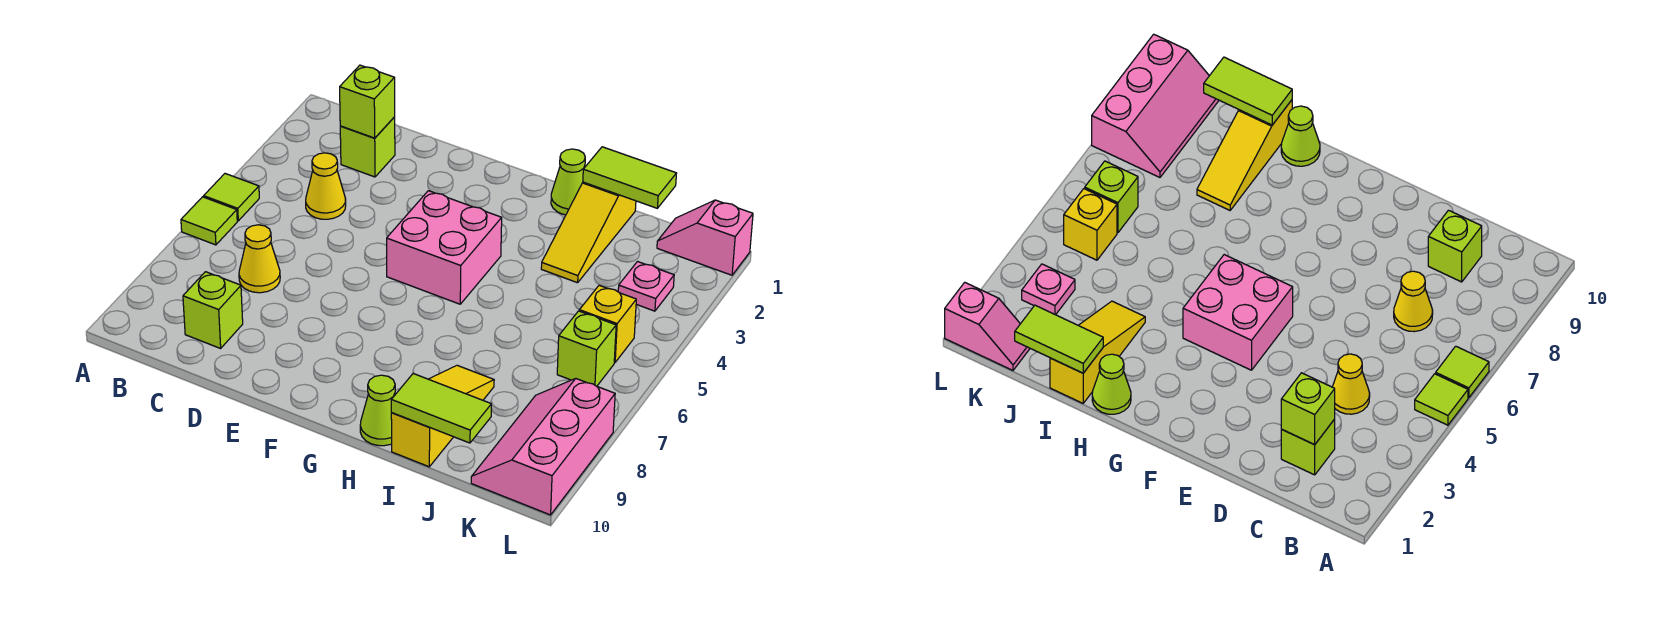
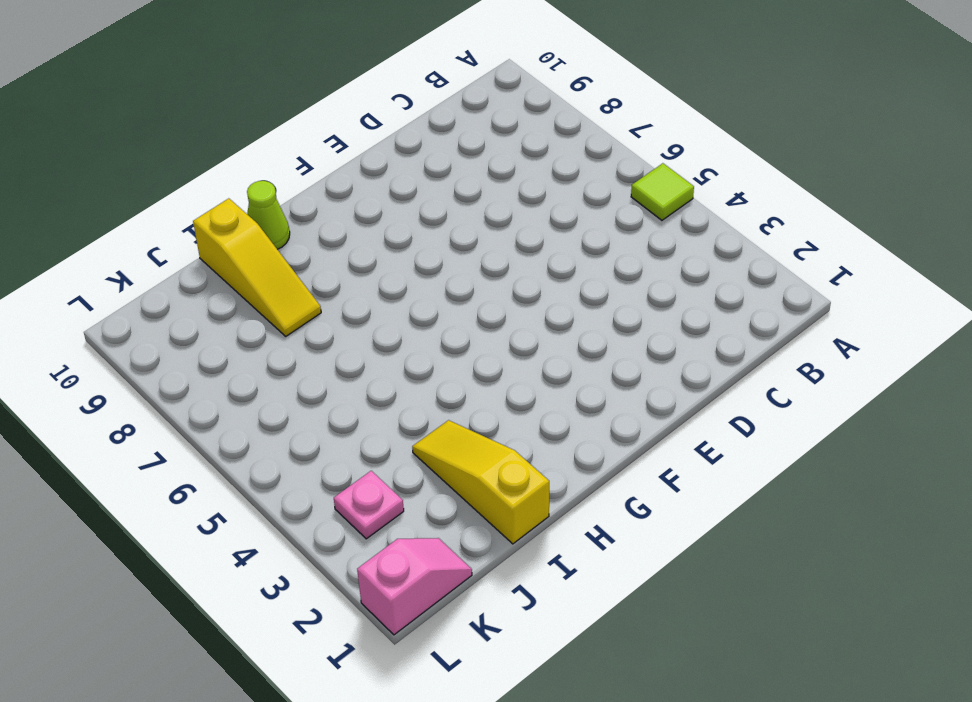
none -> lime 1x1 tile [181,197,237,245]
none -> lime 1x1 brick [340,117,395,177]
none -> yellow 1x1 cone [306,153,346,219]

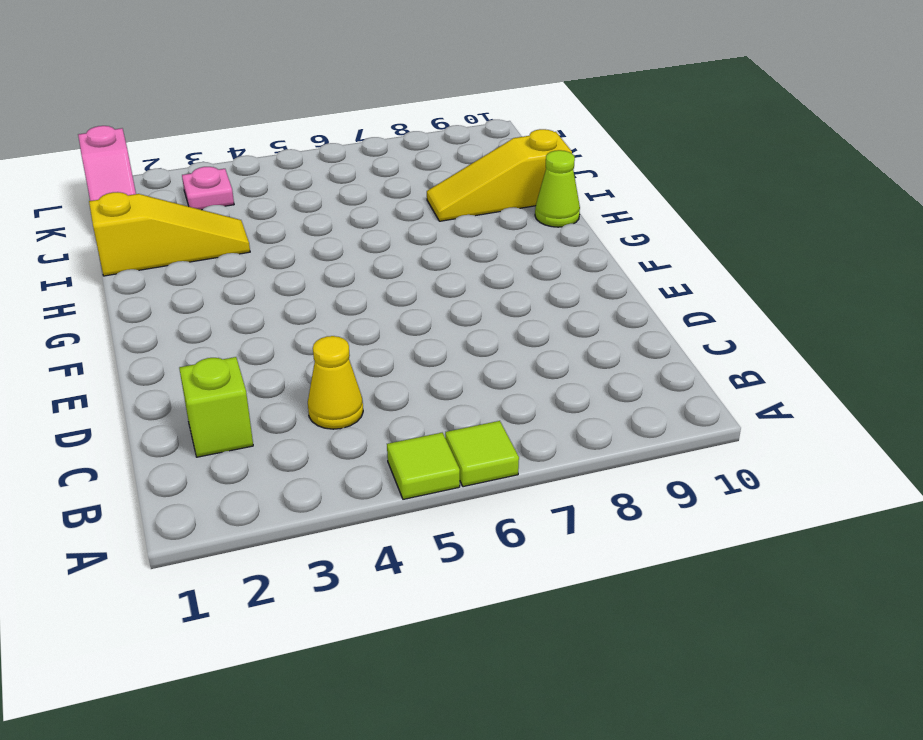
none -> yellow 1x1 cone [239,225,280,293]
none -> lime 1x1 brick [183,272,243,348]
none -> pink 2x2 brick [387,191,502,304]

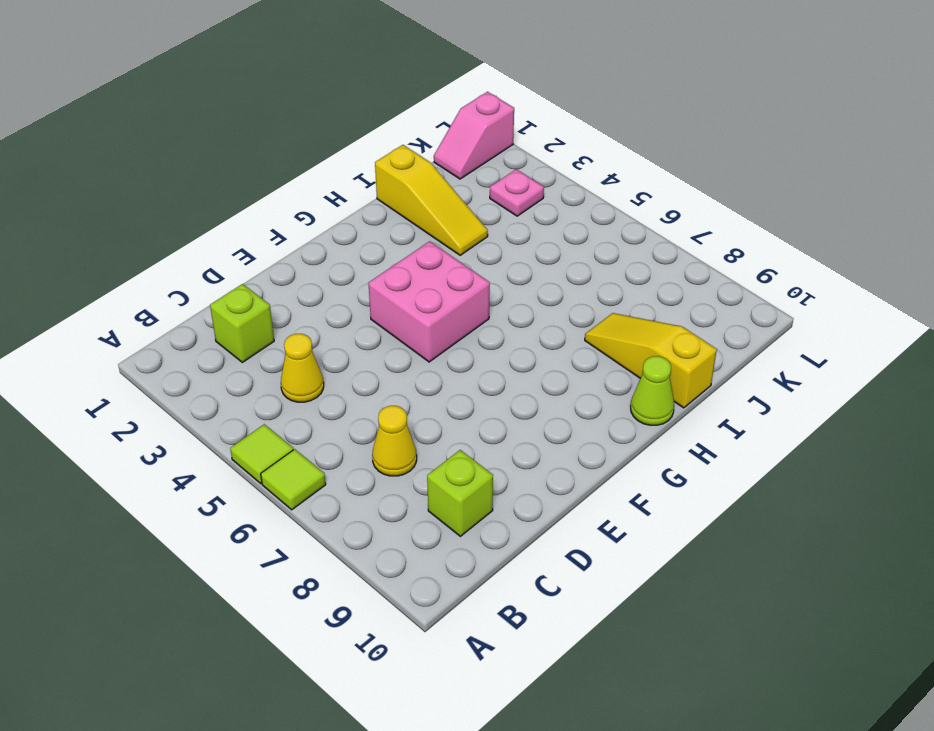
none -> lime 1x1 cone [551,149,585,215]
none -> yellow 1x1 brick [579,285,636,362]
none -> lime 1x1 brick [557,311,616,386]

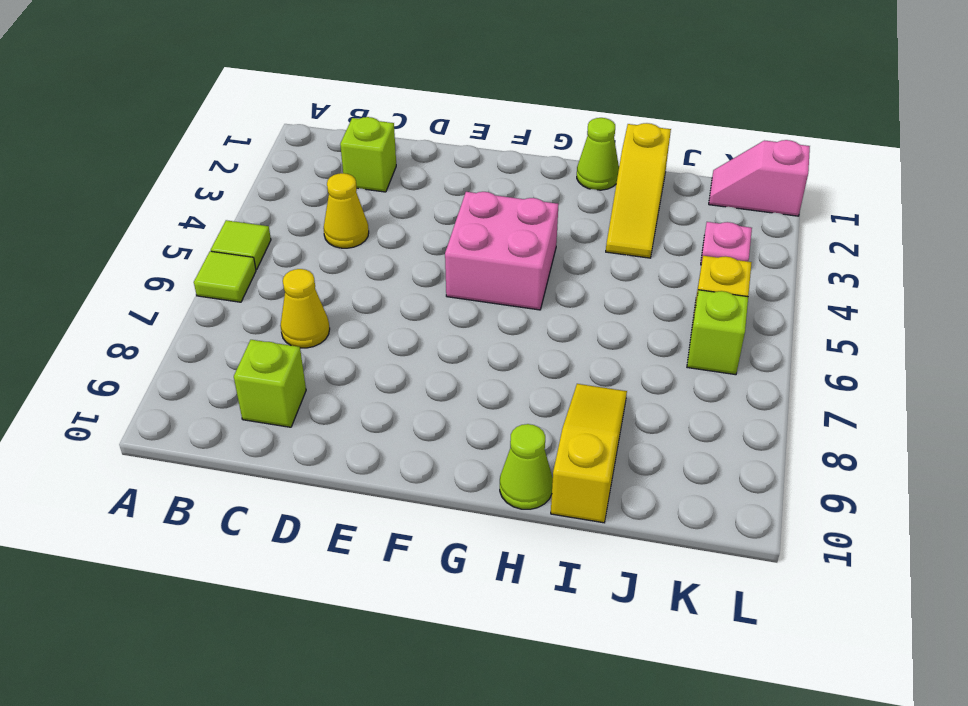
none -> pink 2x3 slope [471,379,615,515]
none -> lime 1x1 brick [340,65,395,138]
none -> lime 1x2 tile [583,147,677,208]

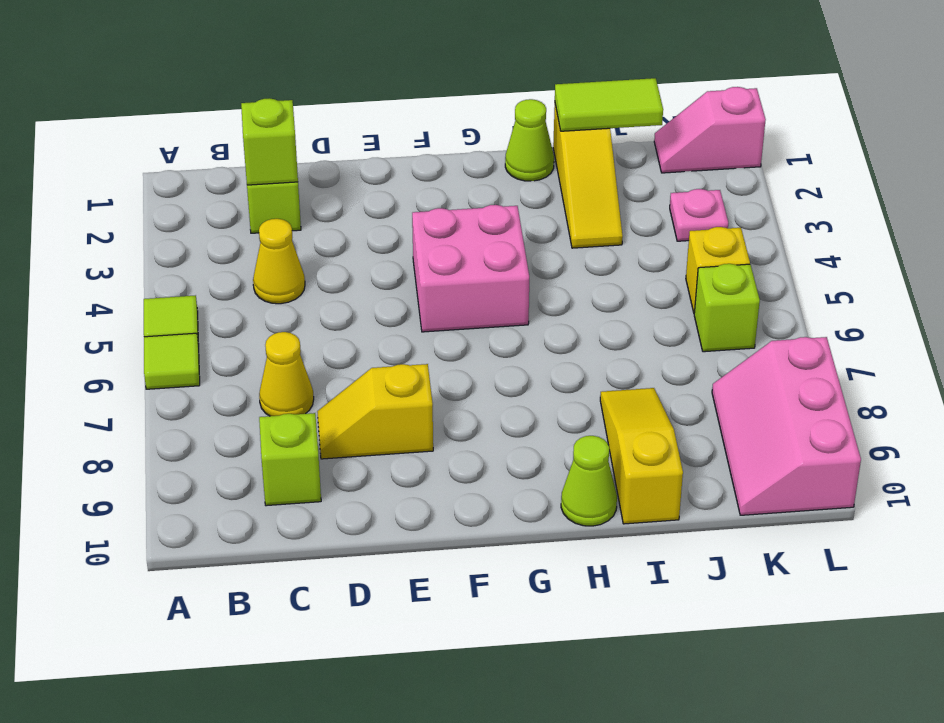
yellow 1x2 slope [317,364,433,459] -> none
none -> lime 1x2 tile [391,374,491,443]

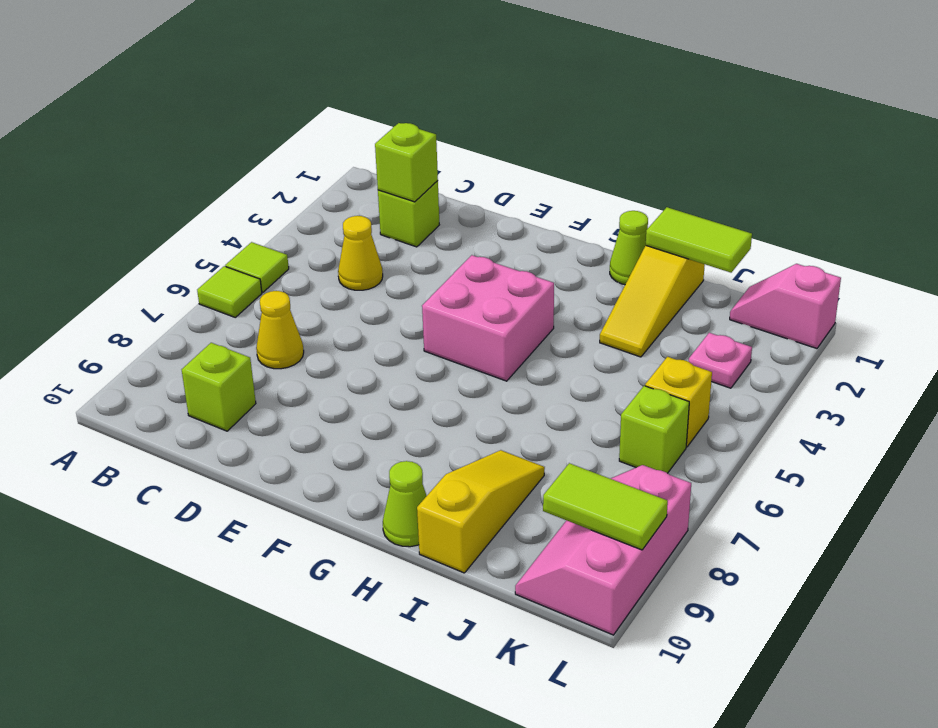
lime 1x2 tile [543,463,668,550] -> lime 1x2 tile moved to [391,374,491,443]

